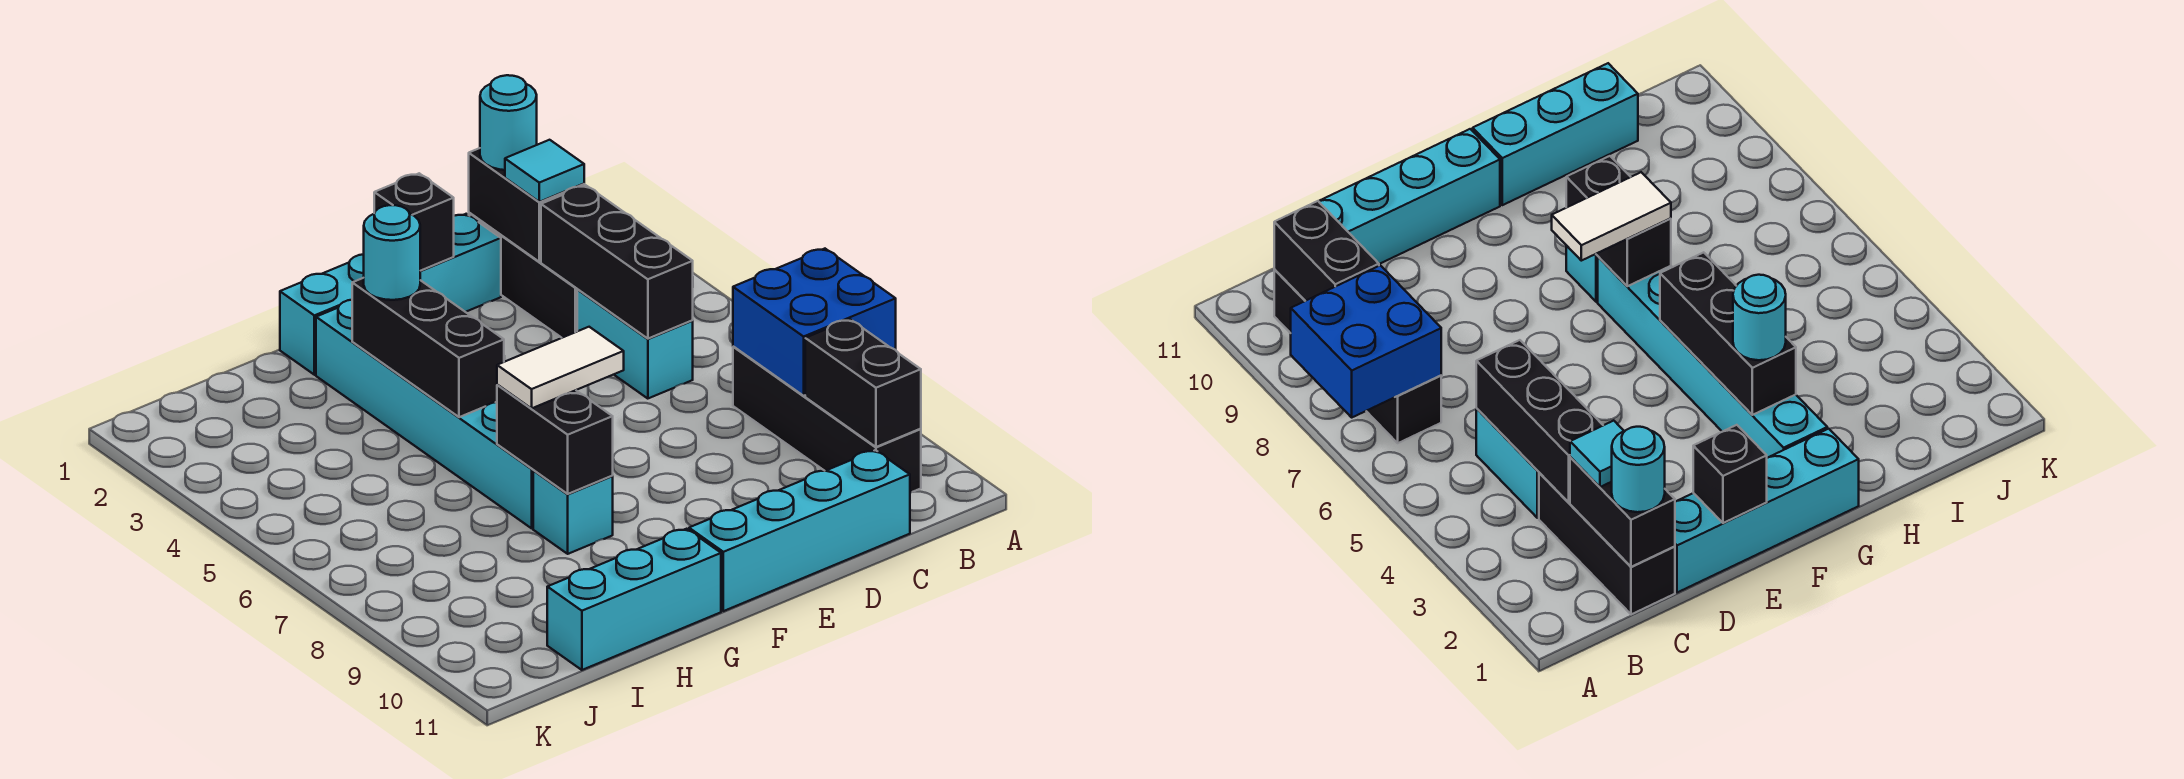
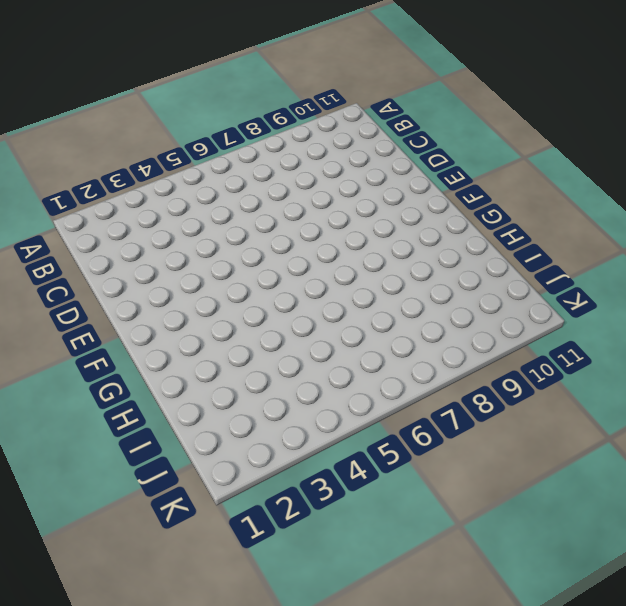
none -> black 1x4 brick [733,347,921,492]
none -> black 1x3 brick [469,213,578,338]
none -> cyan 1x2 brick [577,290,693,399]

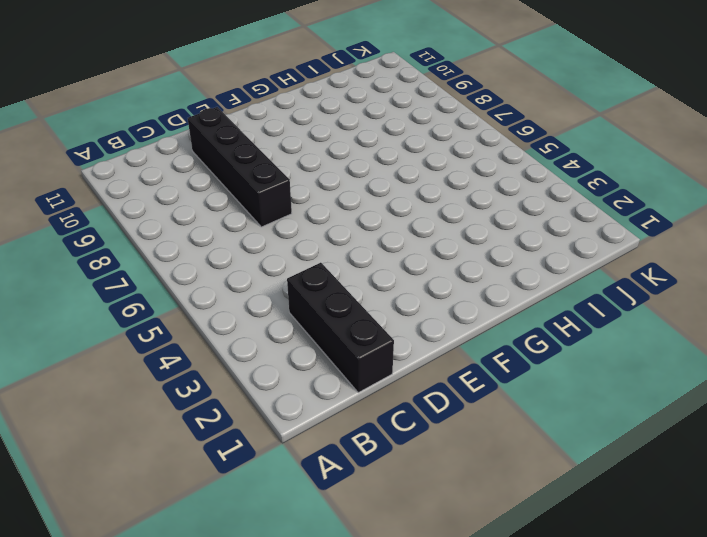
black 1x4 brick [188,107,292,227] -> black 1x4 brick moved to [733,347,921,492]
none -> cyan 1x2 brick [577,290,693,399]
none -> cyan 1x4 brick [689,450,910,611]
none -> cyan 1x4 brick [280,214,501,375]

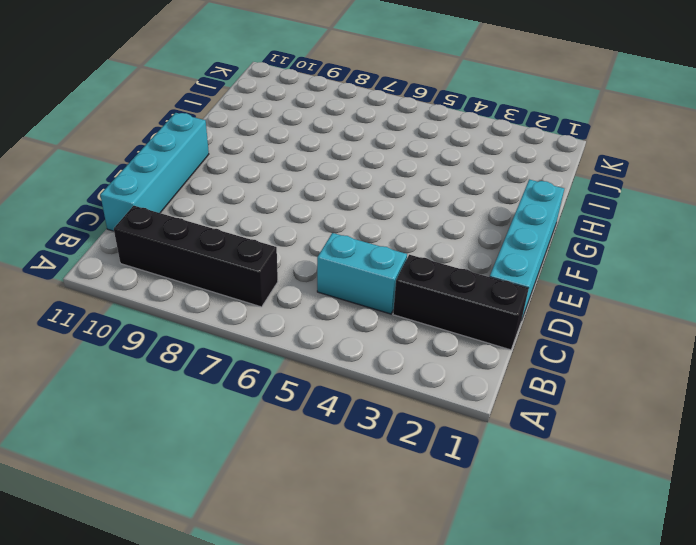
none -> cyan 1x6 brick [316,300,534,528]
none -> cyan 1x1 brick [533,471,613,554]
none -> cyan 1x3 brick [547,529,721,670]

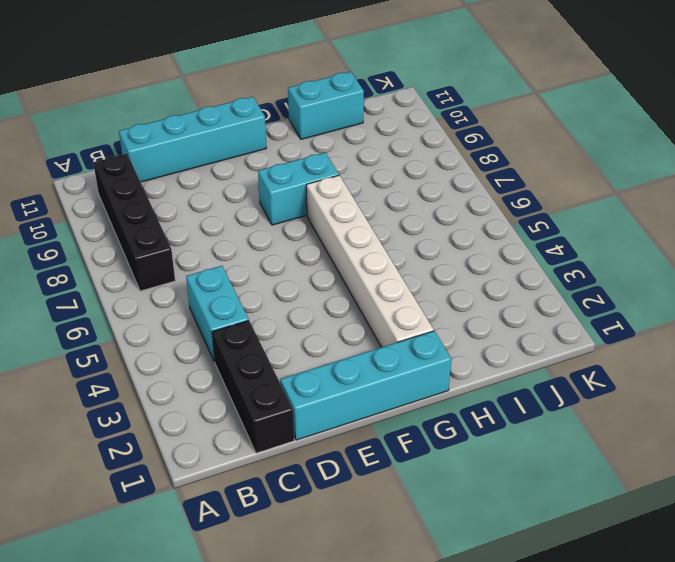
cyan 1x2 brick [258,152,339,225] -> cyan 1x1 brick [533,471,613,554]
white 1x6 brick [306,175,434,347] -> cyan 1x6 brick [316,300,534,528]
cyan 1x2 brick [288,72,364,139] -> cyan 1x3 brick [547,529,721,670]
none -> blue 2x2 brick [733,249,896,396]
none -> black 1x2 brick [805,319,921,447]
none -> black 1x2 brick [469,148,584,262]

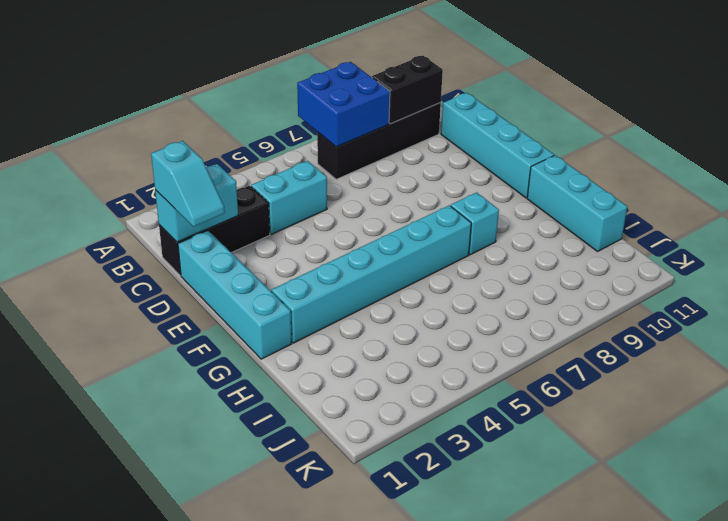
cyan 1x2 brick [155,164,238,242] -> black 1x2 brick [469,148,584,262]
cyan 1x2 slope [151,141,225,227] -> cyan 1x1 round brick [480,75,537,170]
none -> black 1x3 brick [541,185,693,339]
none -> black 1x1 brick [374,173,454,271]
none -> black 1x3 brick [352,278,504,417]

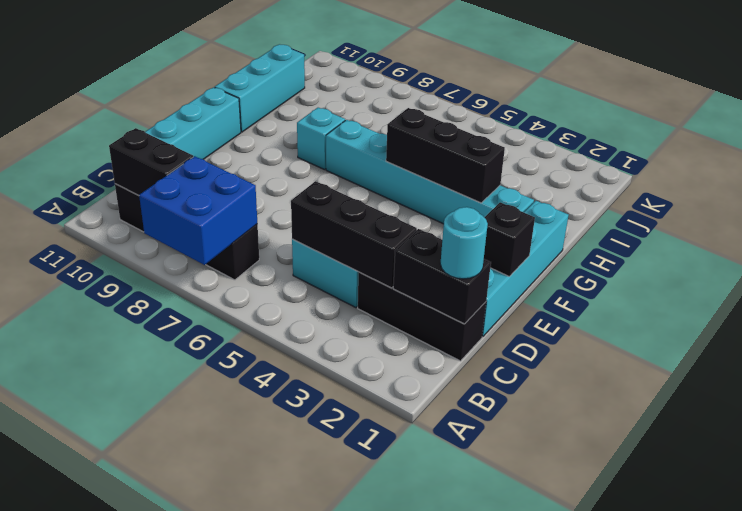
none -> black 1x2 brick [497,385,613,494]
none -> cyan 1x1 tile [505,140,584,202]
none -> white 1x2 tile [497,327,624,408]

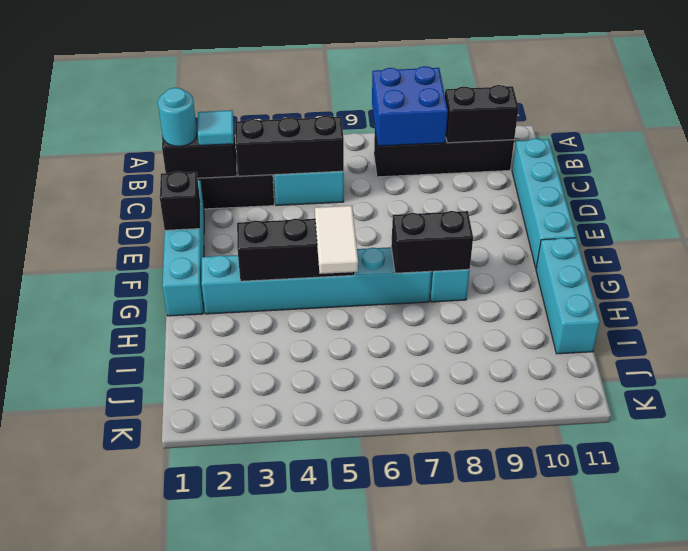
white 1x2 tile [315,206,358,274] -> white 1x2 tile moved to [497,327,624,408]
none -> cyan 1x1 round brick [364,205,420,300]

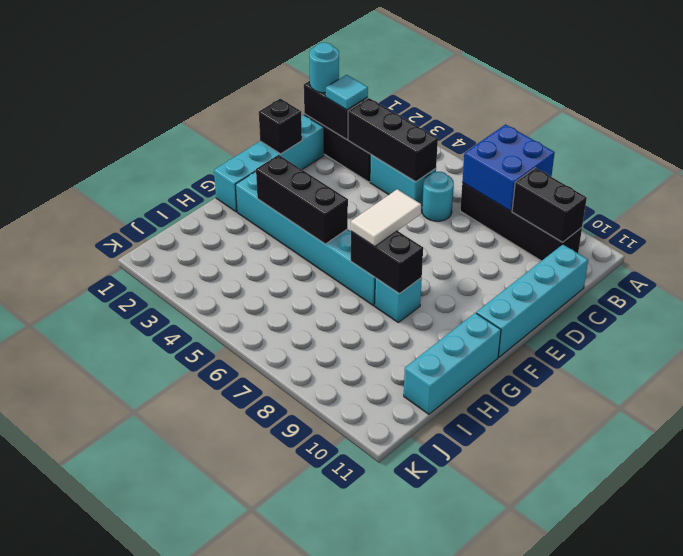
cyan 1x1 round brick [422,172,454,221] -> cyan 1x1 round brick moved to [364,205,420,300]

